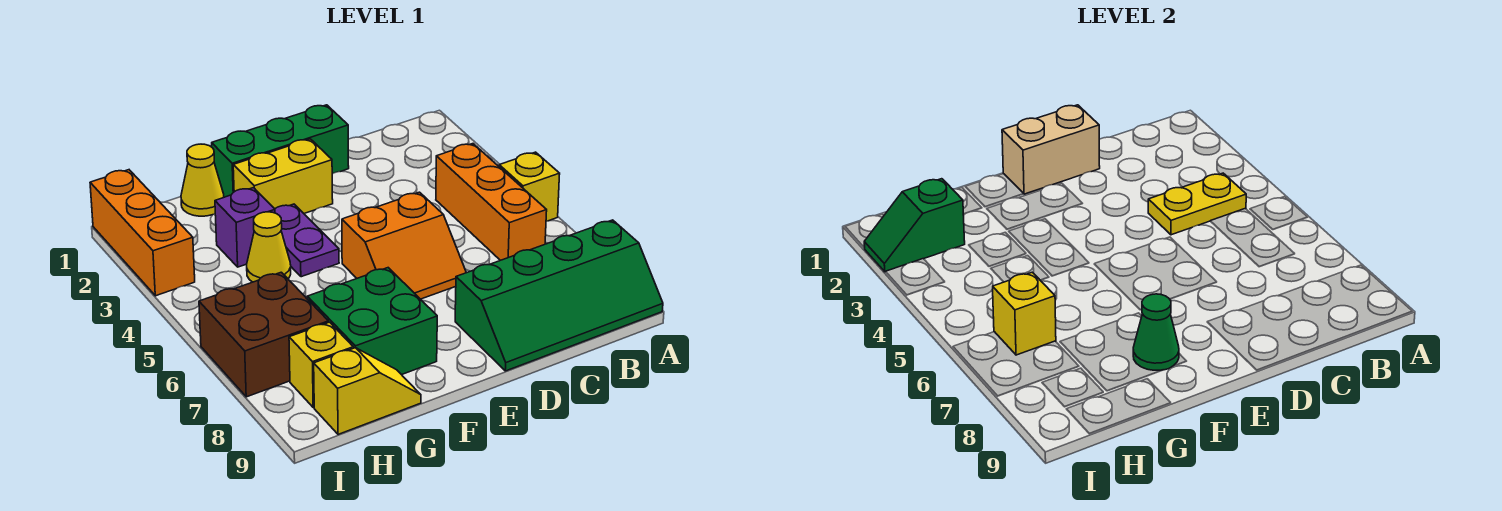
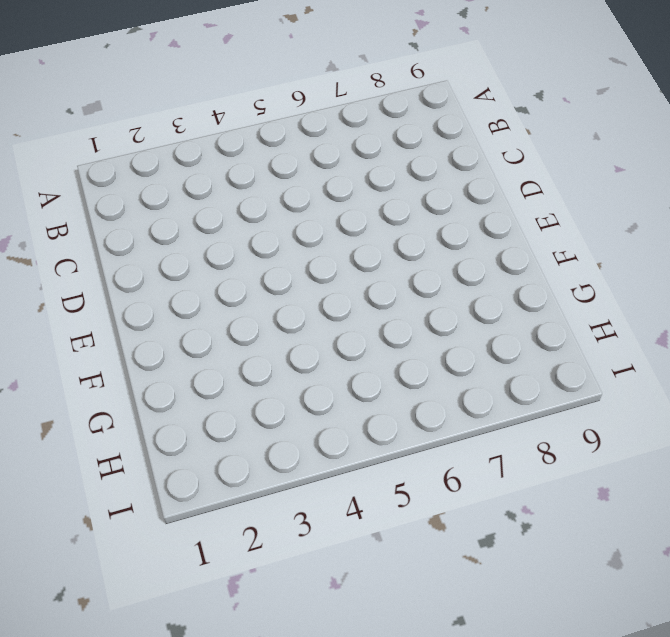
none -> yellow 1x1 brick [499,152,560,221]
none -> green 2x4 slope [455,220,663,371]
none -> orange 1x3 brick [436,144,547,260]

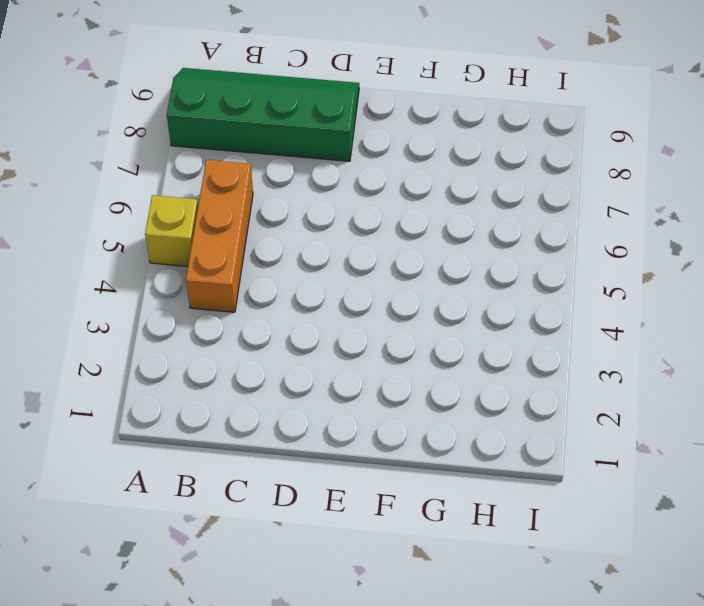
none -> green 1x3 brick [212,105,349,197]
none -> orange 2x2 slope [342,192,466,299]
none -> yellow 1x2 brick [233,139,333,213]

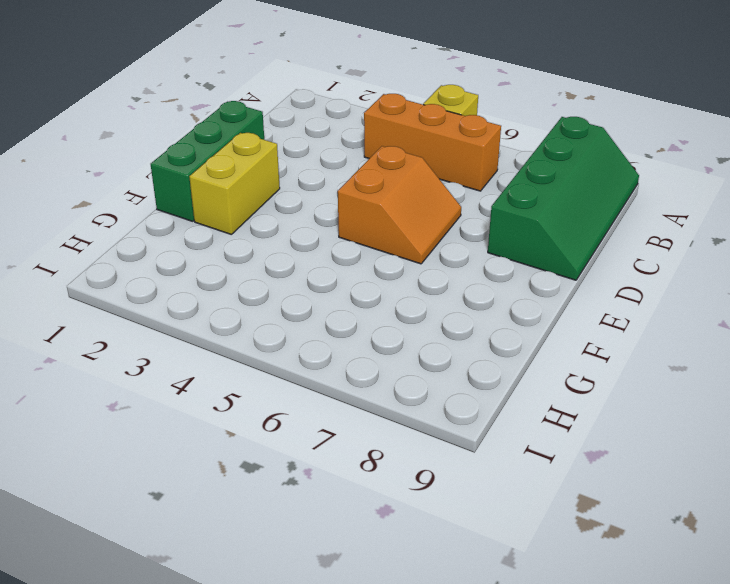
none -> purple 1x2 plate [275,204,339,277]
none -> green 2x2 brick [307,268,437,375]
none -> yellow 1x1 cone [181,144,224,216]

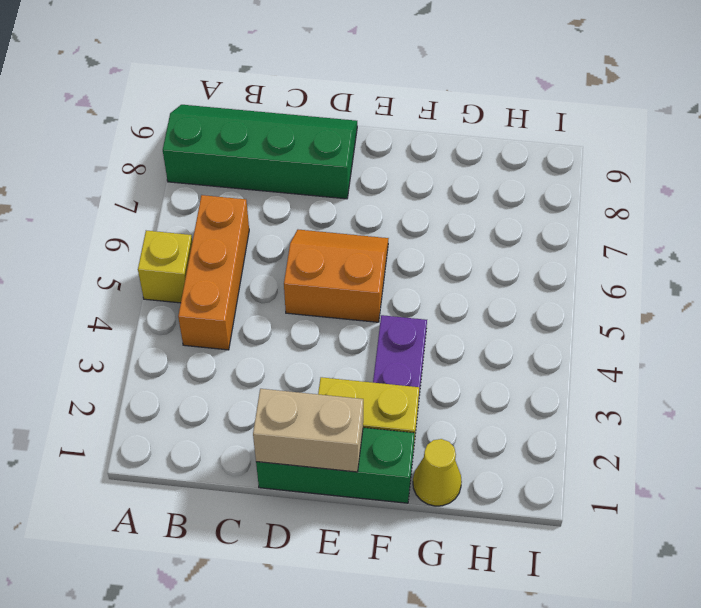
none -> green 2x2 brick [307,268,437,375]
none -> purple 1x1 brick [215,188,275,267]
none -> yellow 1x1 cone [247,212,291,282]

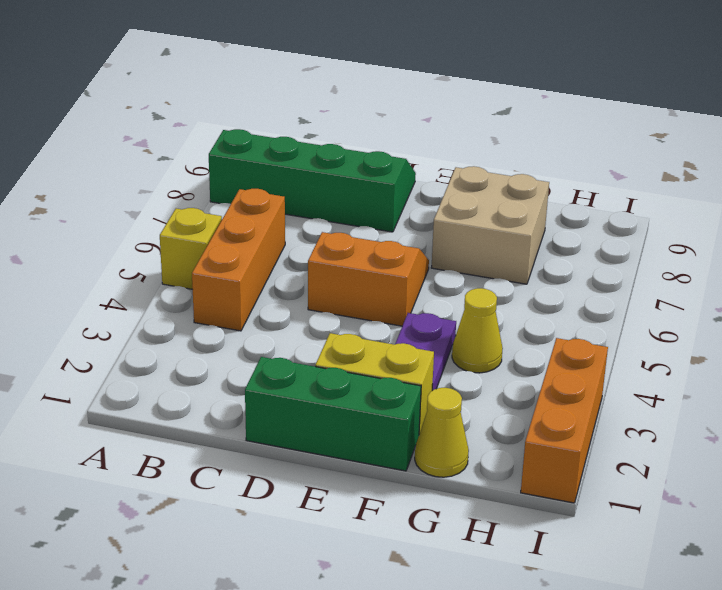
tan 2x2 brick [431,166,549,284] -> green 2x2 brick [307,268,437,375]
none -> purple 1x1 brick [215,188,275,267]
none -> yellow 1x2 slope [314,348,421,434]
none -> brown 2x2 brick [199,272,328,397]

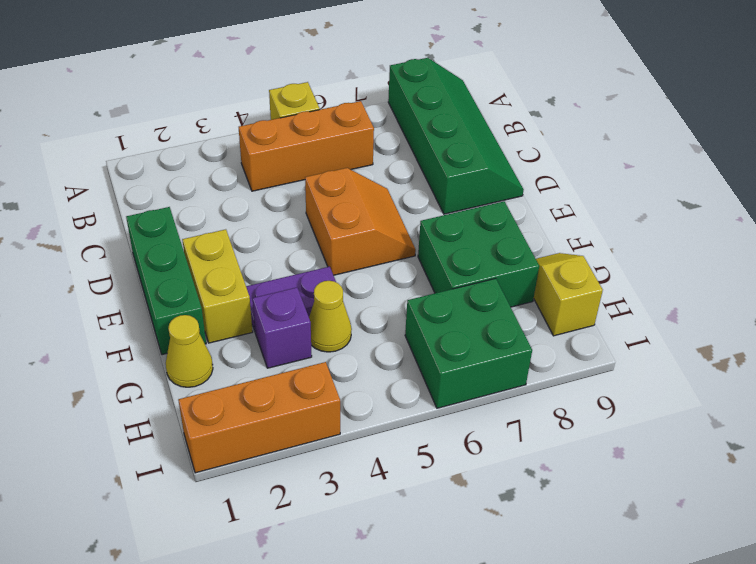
green 2x2 brick [405,278,532,408] -> brown 2x2 brick [199,272,328,397]
none -> yellow 1x1 brick [289,322,353,407]
none -> yellow 1x2 plate [1148,173,1246,235]
none -> tan 1x2 brick [1002,105,1100,194]

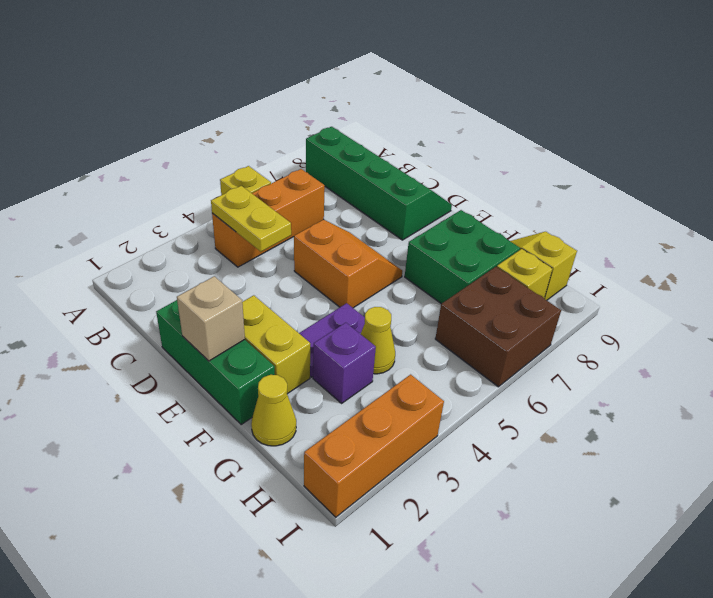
tan 1x1 brick [177,276,245,361] -> tan 1x2 brick [1002,105,1100,194]
none -> green 1x1 cone [1133,294,1179,370]
none -> green 1x2 slope [864,179,965,272]
none -> yellow 1x1 brick [993,272,1056,355]

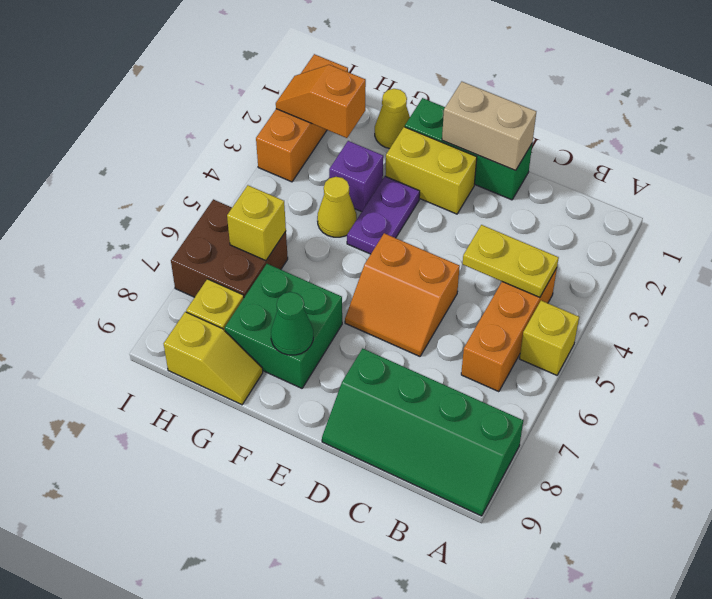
orange 1x2 slope [276,65,366,138] -> green 1x2 slope [864,179,965,272]

